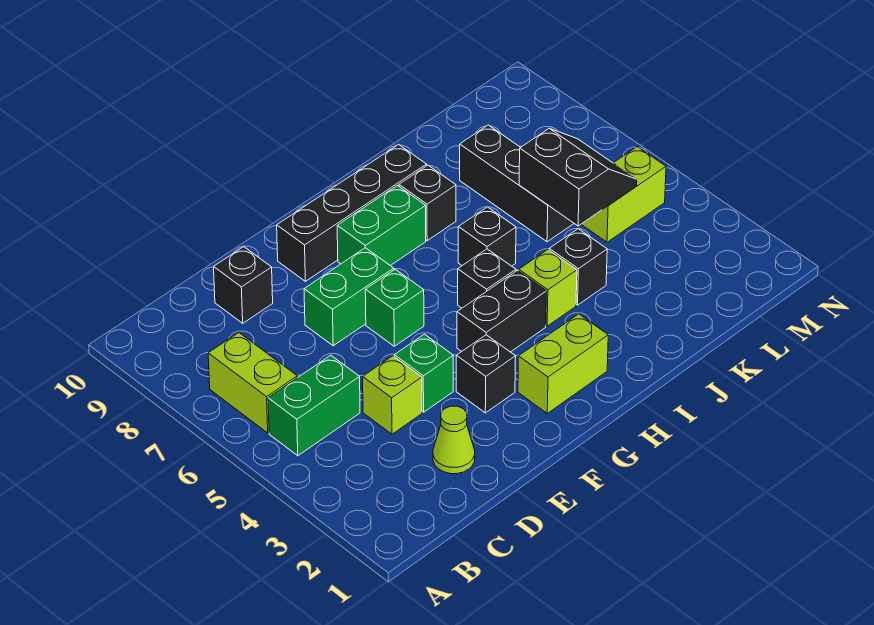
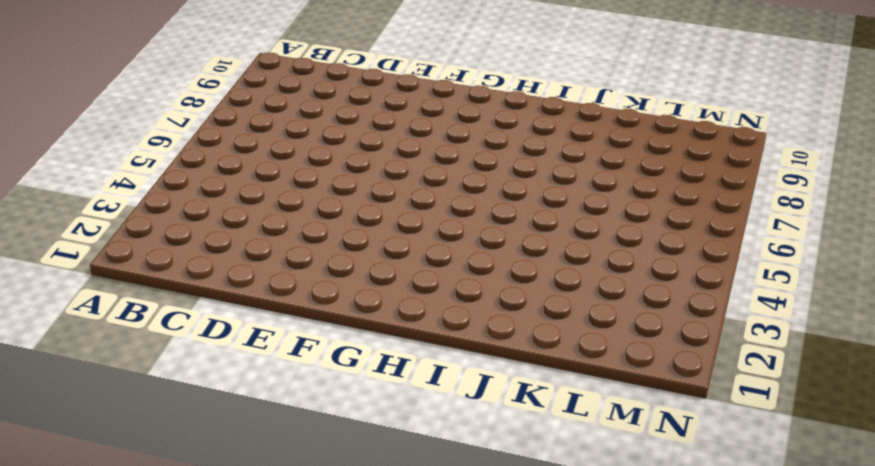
none -> green 1x2 brick [268,355,360,456]
none -> lime 1x2 brick [208,333,297,433]
none -> lime 1x1 cone [433,406,475,474]

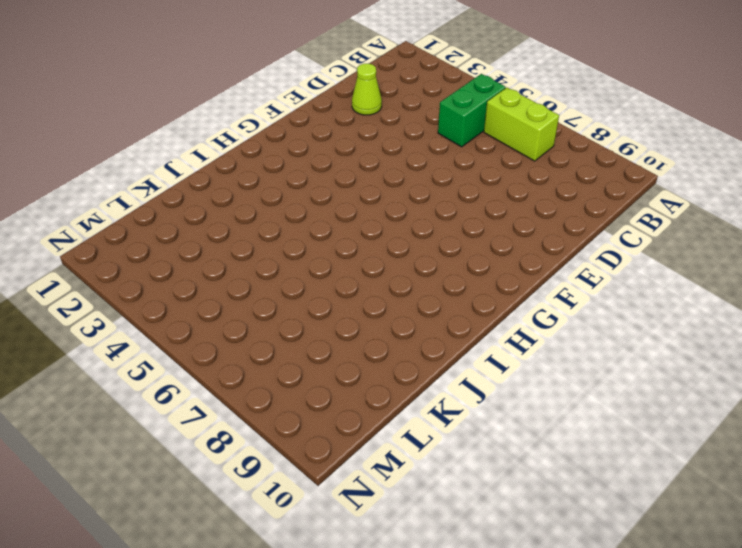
none -> lime 1x1 brick [363,356,422,434]
none -> black 1x1 brick [214,247,273,323]
none -> green 1x1 brick [394,334,453,412]

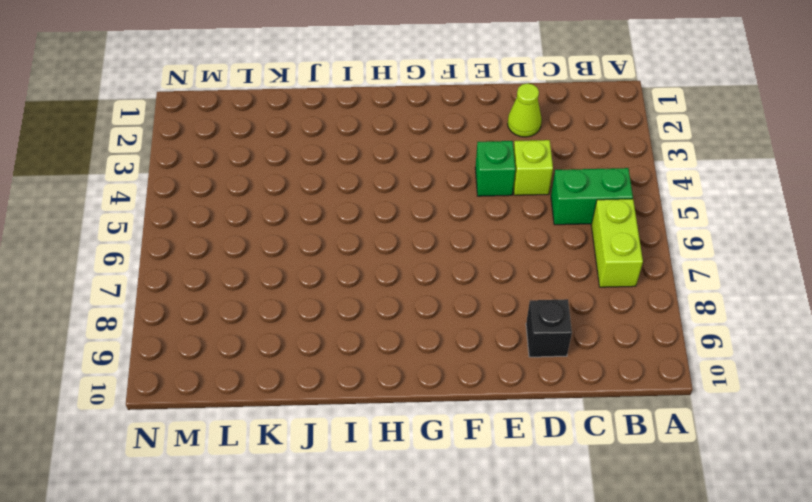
none -> green 1x2 brick [304,248,394,346]
none -> black 1x1 brick [456,335,516,413]
none -> green 1x1 brick [365,269,424,346]

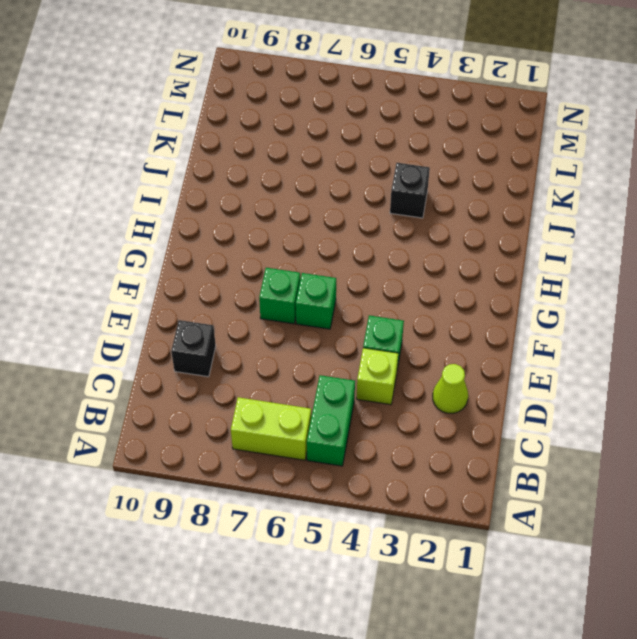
green 1x1 brick [259,268,300,324] -> green 1x2 brick [304,248,394,346]
none -> black 1x1 brick [456,335,516,413]
none -> black 1x4 brick [277,145,427,281]
none -> lime 1x2 brick [518,314,608,413]

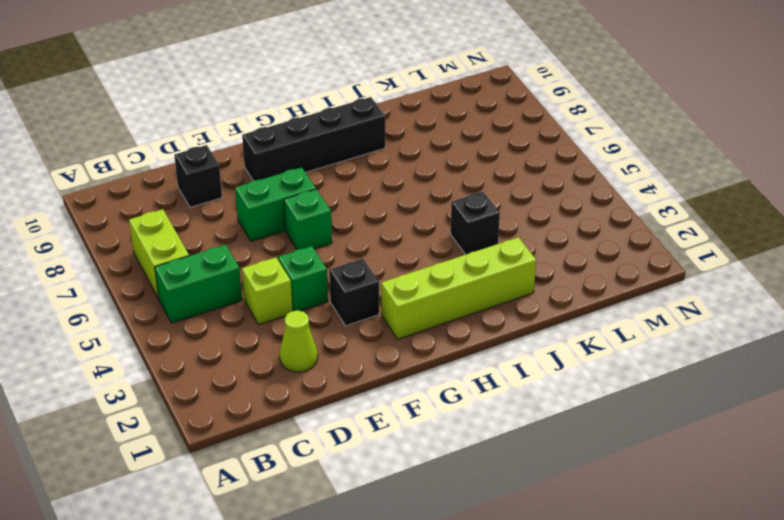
lime 1x4 brick [381,237,536,339] -> lime 1x2 brick [518,314,608,413]
none -> black 1x2 brick [457,270,546,352]
none -> green 1x2 brick [337,186,426,266]
none -> black 1x1 brick [458,249,516,308]

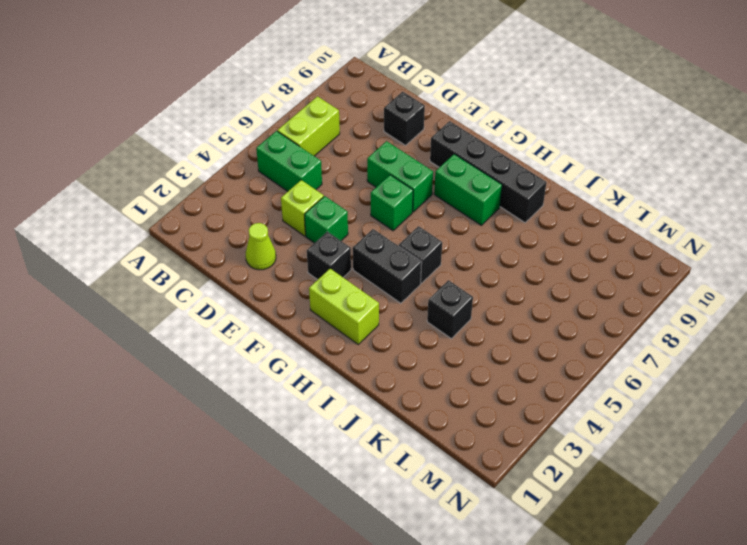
none -> lime 1x1 brick [519,250,577,326]
none -> black 1x1 brick [458,207,516,266]
none -> black 1x1 brick [399,165,456,241]

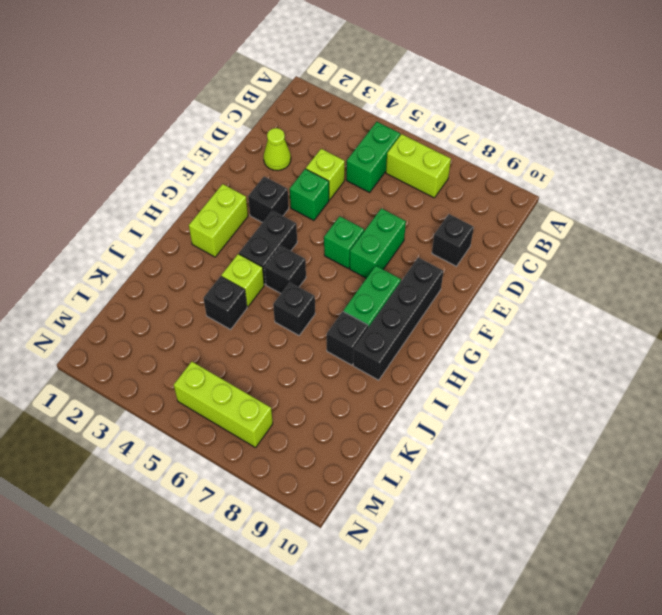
lime 1x3 brick [174,362,273,448] -> lime 1x2 brick [581,147,666,242]
none -> black 1x3 brick [460,125,574,242]
none -> black 2x2 slope [519,128,637,226]

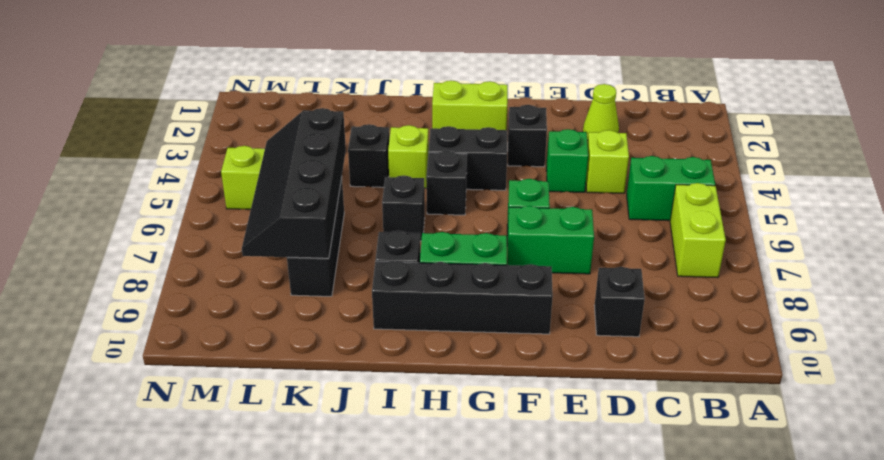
black 2x4 slope [242,108,346,258] -> black 2x2 slope [519,128,637,226]

